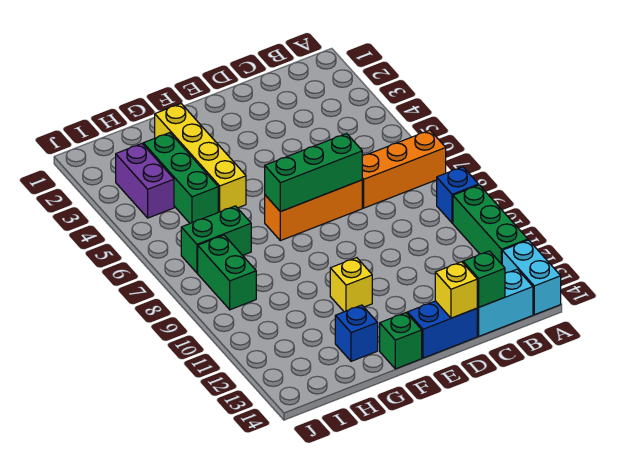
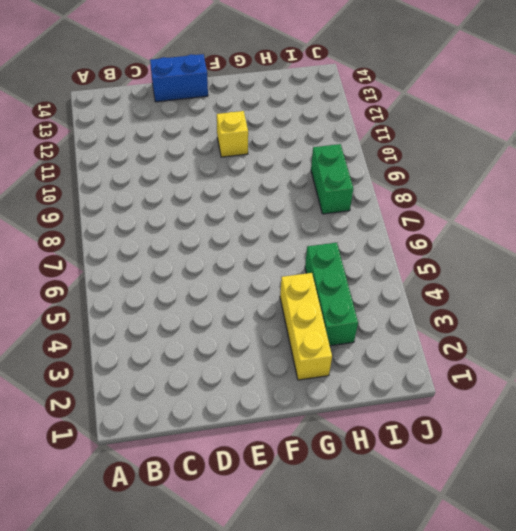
yellow 1x3 brick [280,273,332,380] -> yellow 1x4 brick [155,104,246,212]
none -> orange 1x3 brick [362,130,446,208]
none -> blue 1x1 brick [437,167,479,223]
none -> green 1x3 brick [453,185,528,264]

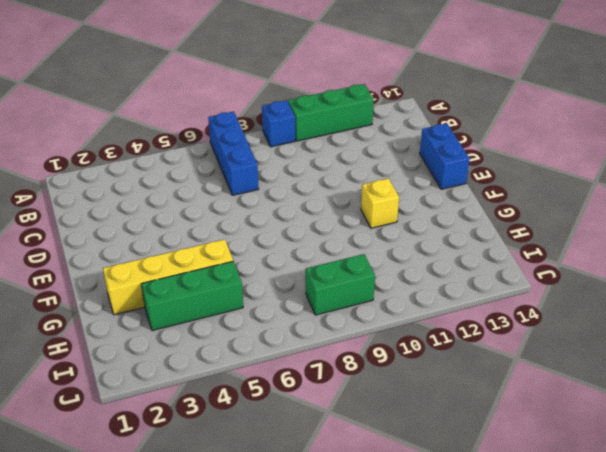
blue 1x3 brick [208,112,259,195] -> orange 1x3 brick [362,130,446,208]
none -> cyan 1x2 brick [502,240,561,315]
none -> cyan 1x2 brick [477,269,533,336]
none -> orange 1x3 brick [265,180,362,241]

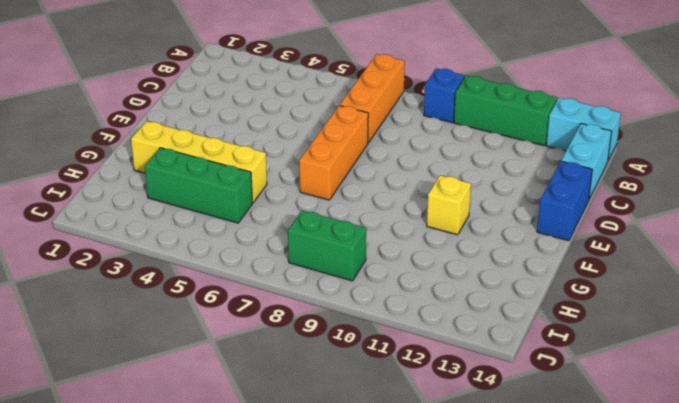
none -> green 1x1 brick [380,313,422,369]
none -> blue 1x1 brick [335,305,378,361]
none -> green 1x2 brick [181,206,251,273]

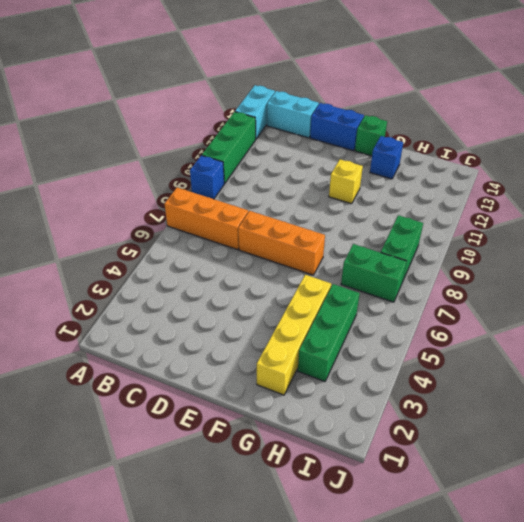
none -> purple 1x2 brick [116,144,174,218]
none -> green 1x1 brick [463,251,505,307]
none -> green 1x3 brick [265,133,362,212]

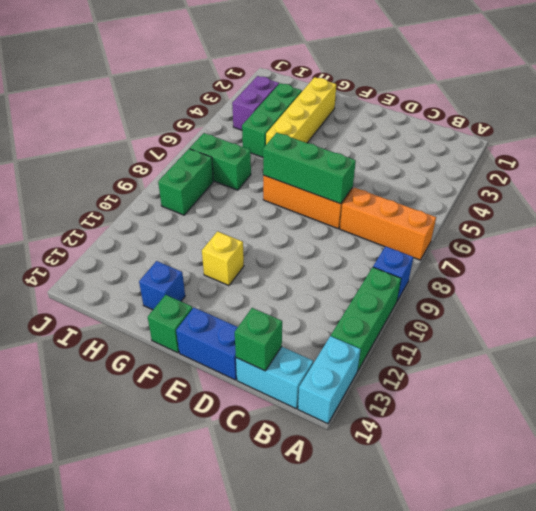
none -> yellow 1x1 brick [435,262,477,318]

